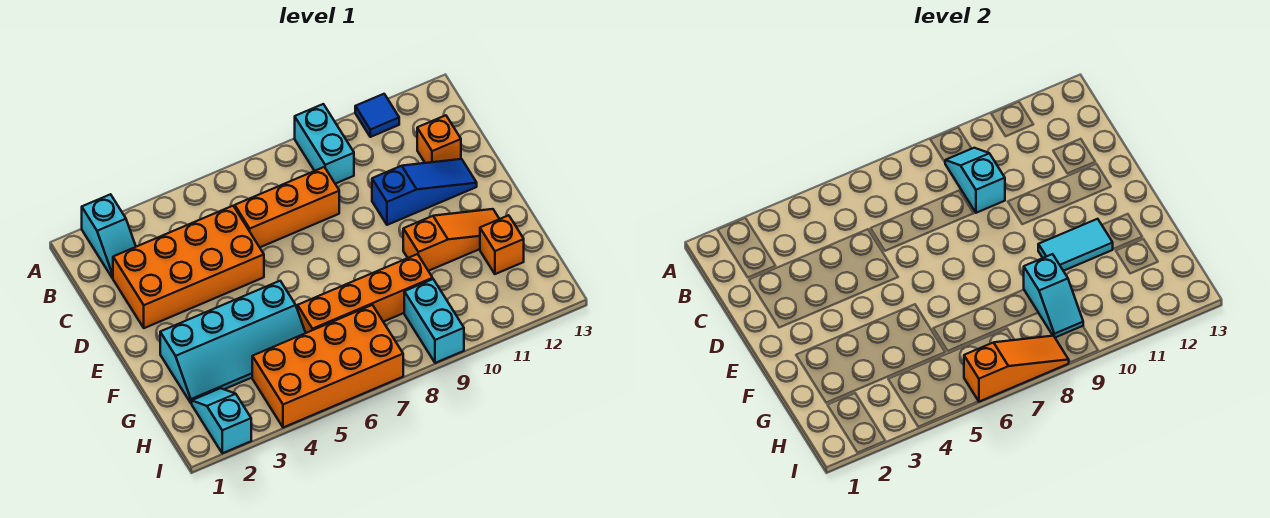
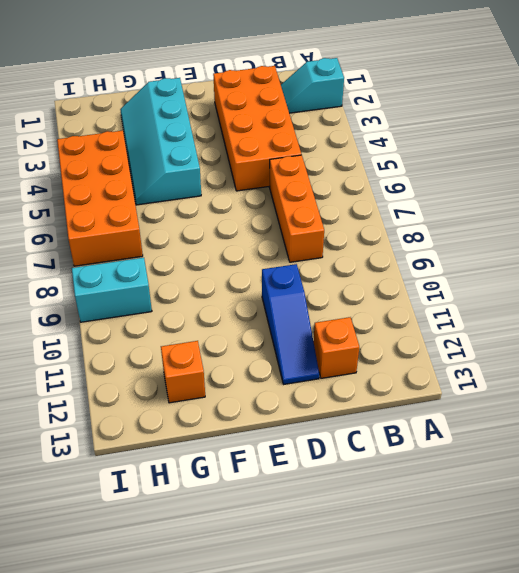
none -> cyan 1x2 brick [295,104,354,184]
none -> blue 1x1 tile [355,94,399,137]
none -> orange 1x3 slope [403,209,499,271]

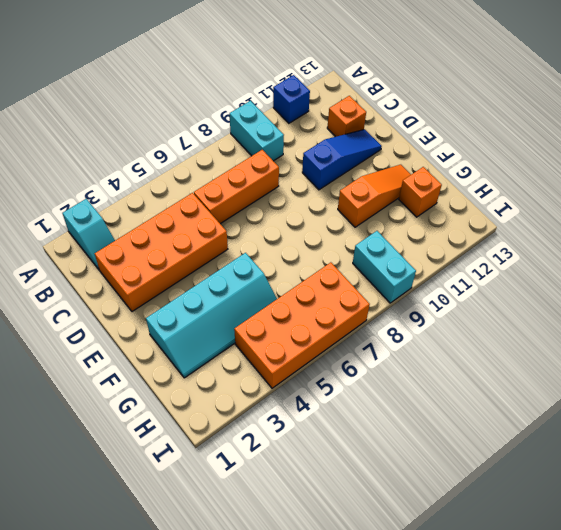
blue 1x1 brick [273,75,310,123] -> blue 1x1 tile [355,94,399,137]
none -> orange 1x4 brick [298,254,433,333]
none -> cyan 1x2 slope [192,388,251,453]
none -> cyan 1x2 slope [945,148,1005,213]

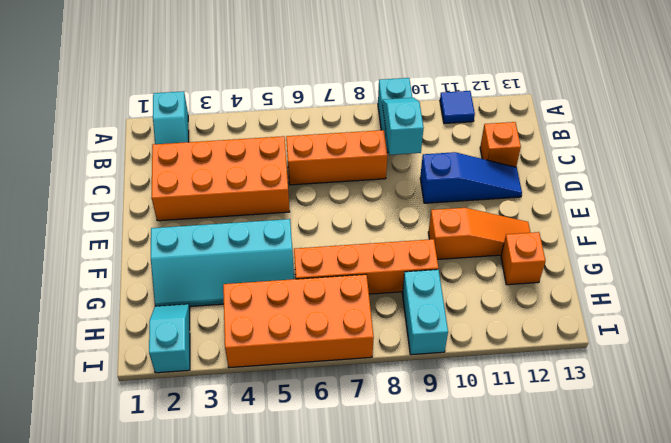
none -> cyan 1x2 tile [1038,219,1113,271]
none -> cyan 1x2 slope [1024,254,1083,337]
none -> orange 1x3 slope [964,336,1069,402]

